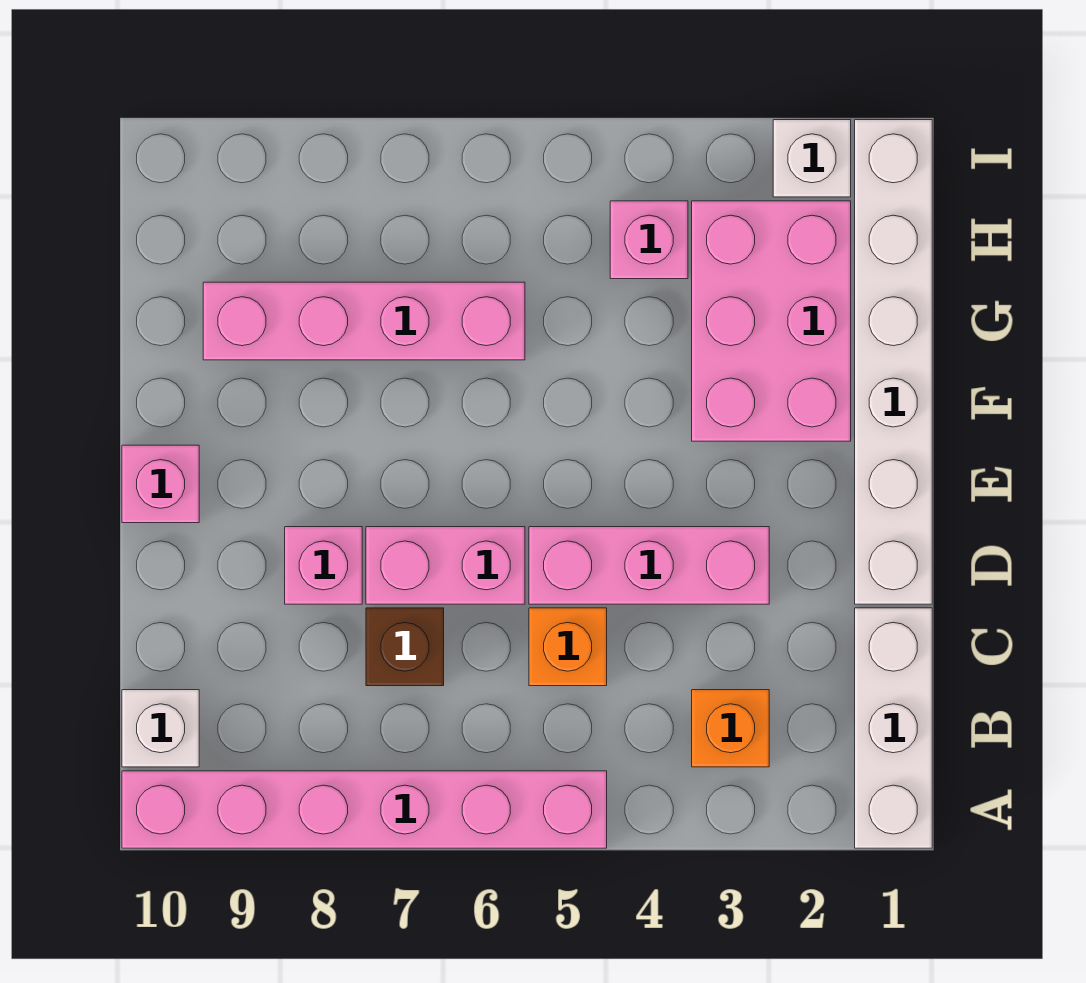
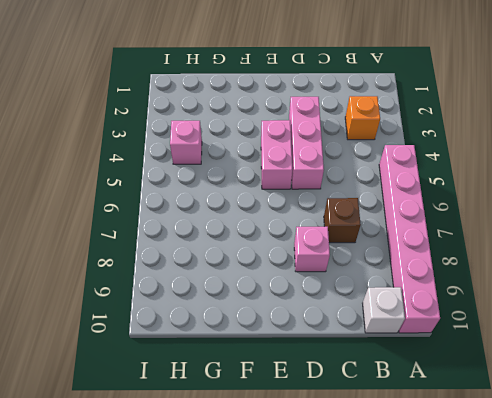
pink 1x2 brick [261,120,292,189] -> pink 1x2 brick moved to [366,527,525,604]
none -> white 1x3 brick [855,608,932,848]
none -> orange 1x1 brick [529,608,607,686]
none -> white 1x6 brick [855,120,932,604]

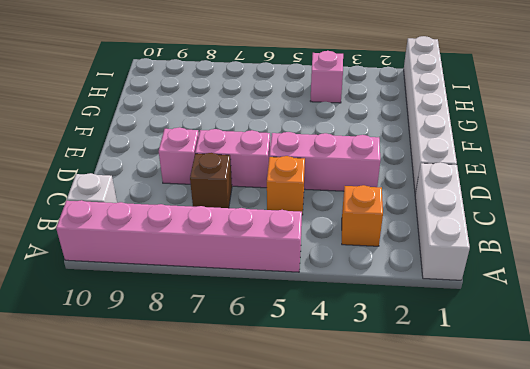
none -> pink 1x1 brick [122,445,199,523]
none -> pink 2x3 brick [692,201,851,441]
none -> pink 1x4 brick [203,282,525,360]

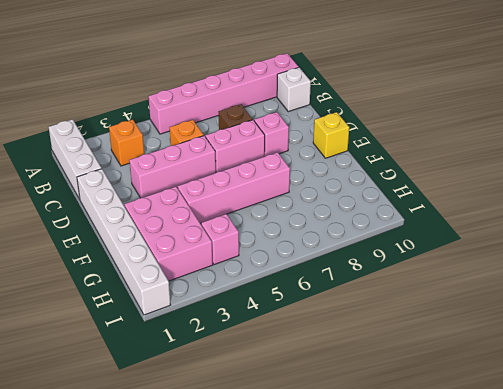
yellow 1x1 brick [313,112,349,158] -> pink 1x1 brick [122,445,199,523]
pink 1x4 brick [178,152,290,223] -> pink 1x4 brick moved to [203,282,525,360]
none -> white 1x1 brick [773,120,851,197]

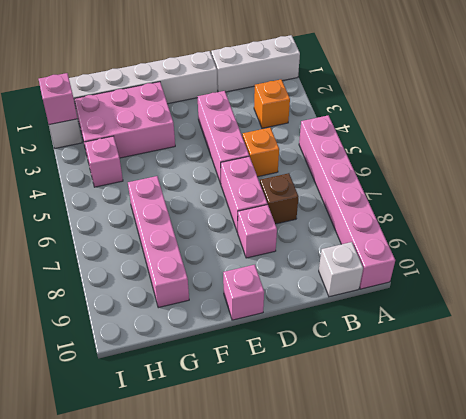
pink 1x1 brick [38,73,77,125] -> none

